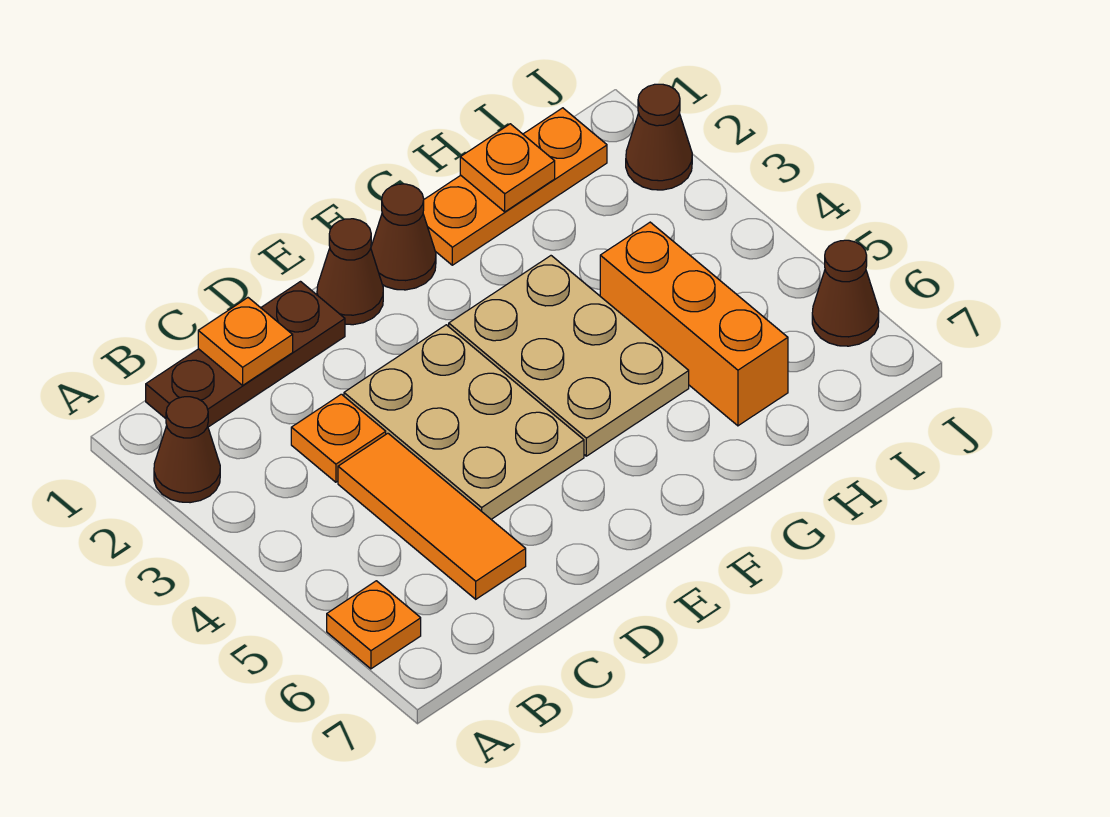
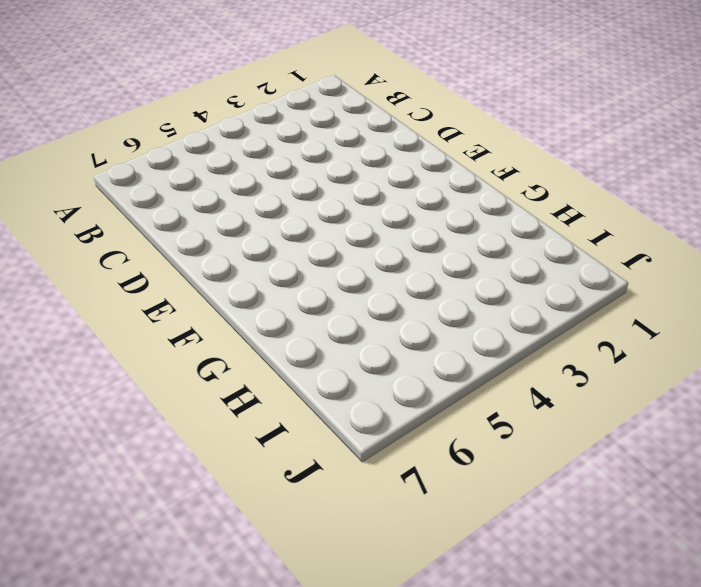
none -> brown 1x1 cone [154,397,220,503]
none -> orange 1x1 plate [327,581,421,669]
none -> brown 1x3 plate [146,282,345,427]

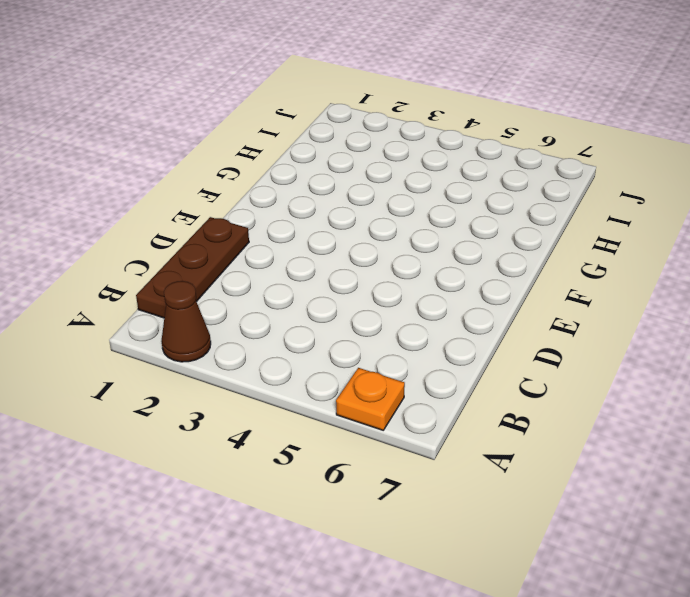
none -> orange 1x1 plate [291,394,386,482]
none -> orange 1x3 tile [338,433,526,599]
none -> tan 2x3 plate [344,325,584,519]

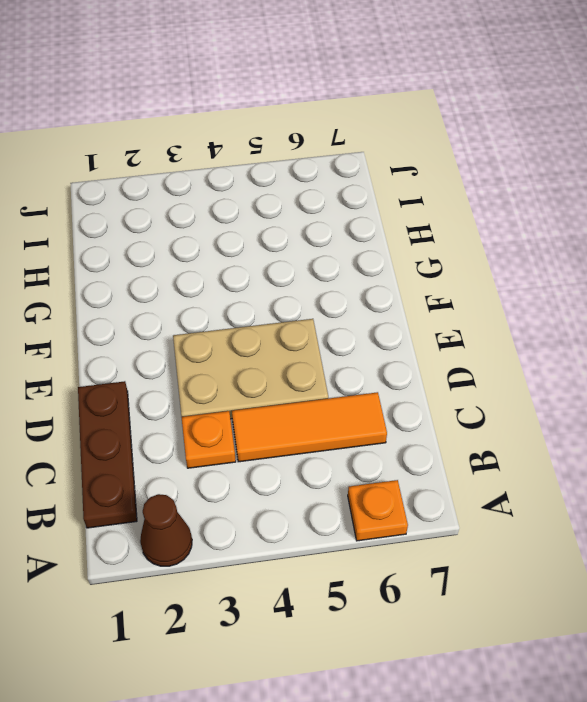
none -> brown 1x1 cone [317,219,383,325]
none -> brown 1x1 cone [371,184,436,290]
none -> tan 2x3 plate [449,256,689,456]

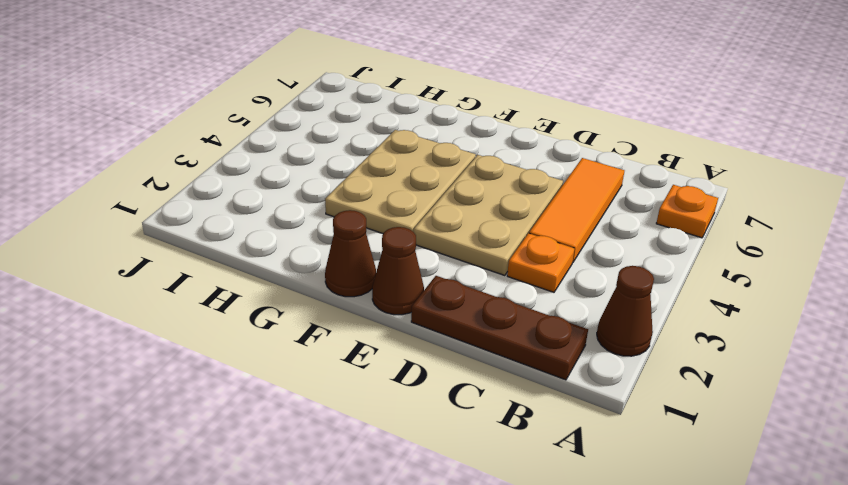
none -> orange 1x3 plate [423,108,607,265]
none -> orange 1x3 brick [600,222,788,426]
none -> brown 1x1 cone [626,84,692,190]

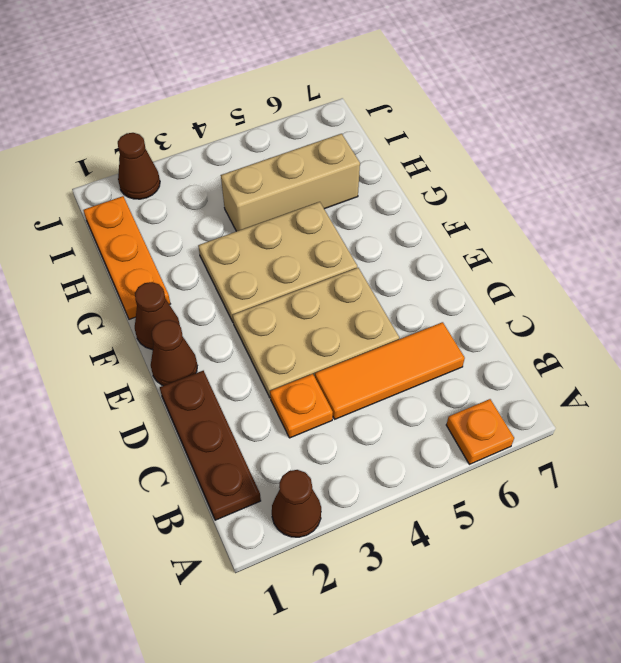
tan 1x3 brick [221,134,360,231] -> orange 1x3 brick [600,222,788,426]
none -> brown 1x1 cone [812,240,879,346]
none -> orange 1x1 plate [198,298,293,385]
none -> orange 1x1 plate [460,124,555,212]

